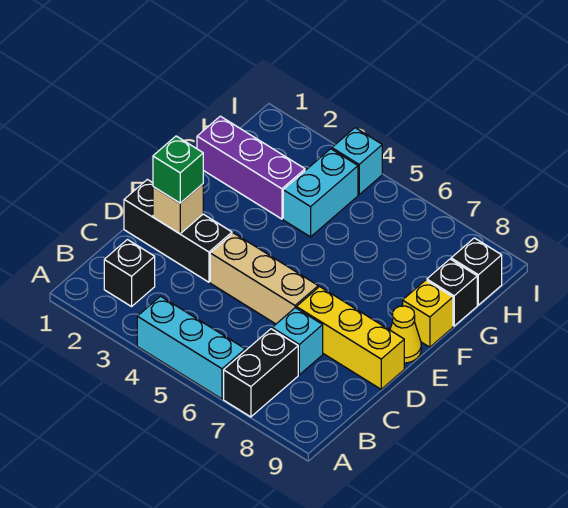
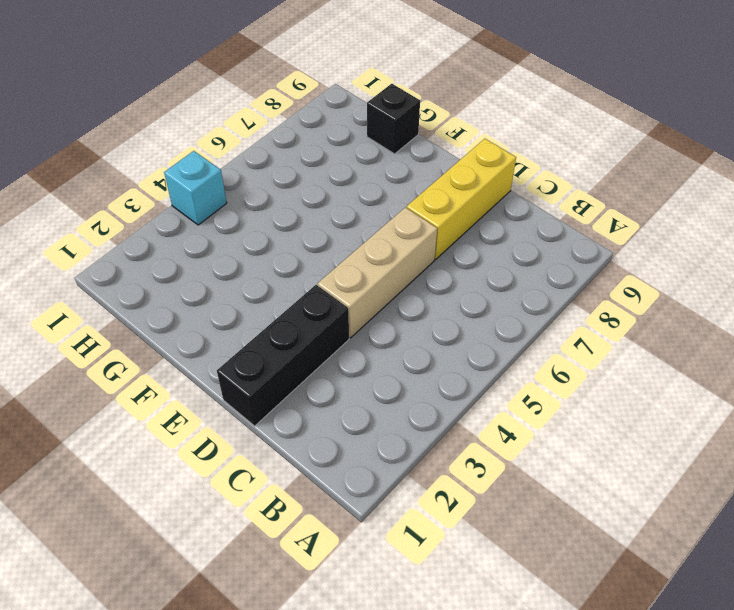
none -> cyan 1x3 brick [137,296,245,399]
none -> black 1x2 brick [224,329,298,417]
none -> black 1x1 brick [104,240,155,307]

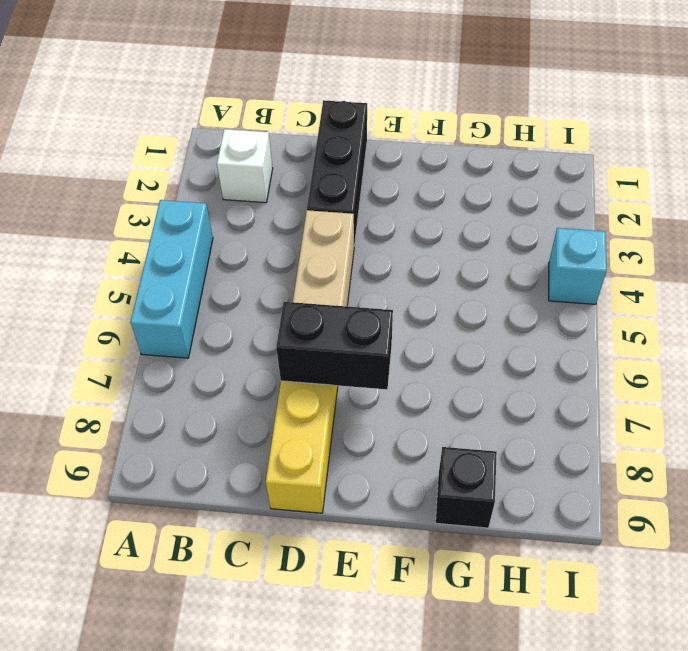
white 1x1 brick [217,129,273,203] -> black 1x1 brick [104,240,155,307]
black 1x2 brick [276,302,393,389] -> black 1x2 brick moved to [224,329,298,417]
none -> cyan 1x1 brick [272,308,323,375]
none -> yellow 1x1 cone [390,306,421,363]
none -> yellow 1x1 brick [403,280,453,347]

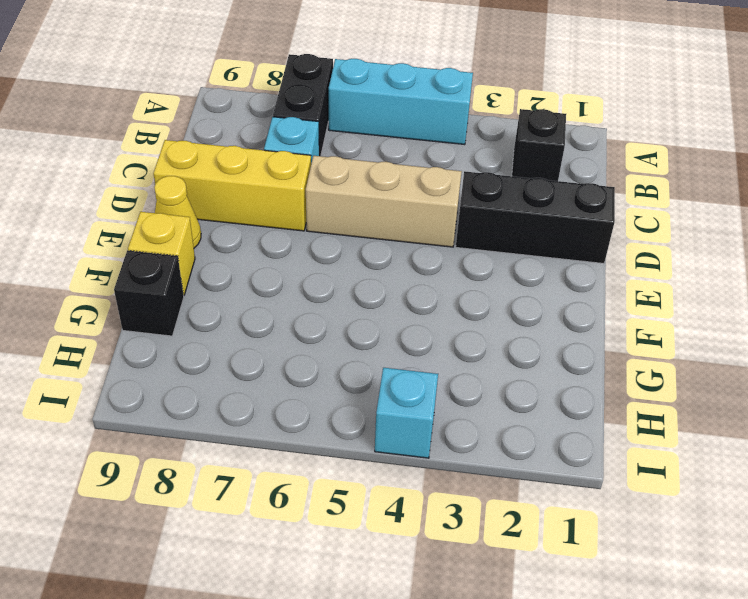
none -> purple 1x3 brick [197,116,305,219]
none -> cyan 1x2 brick [283,149,358,237]
none -> black 1x1 brick [451,238,502,305]

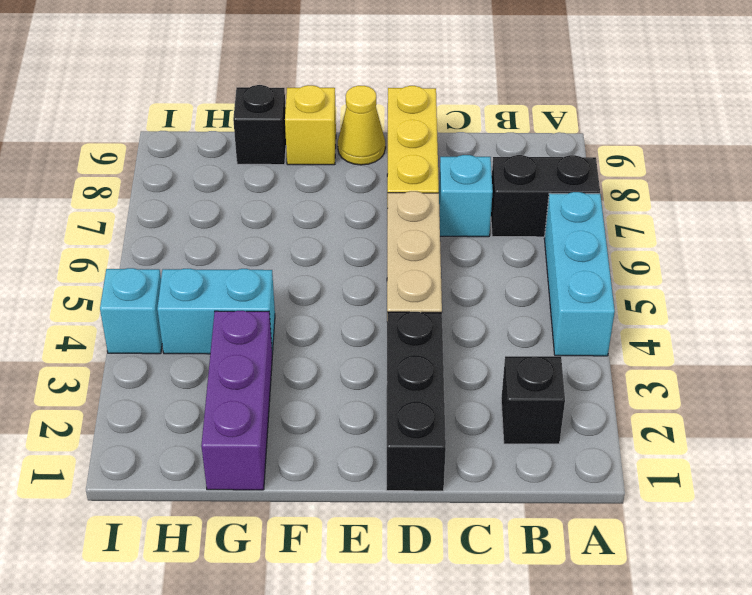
none -> black 1x1 brick [451,238,502,305]
none -> tan 1x1 brick [153,184,203,234]
none -> green 1x1 brick [153,136,203,203]

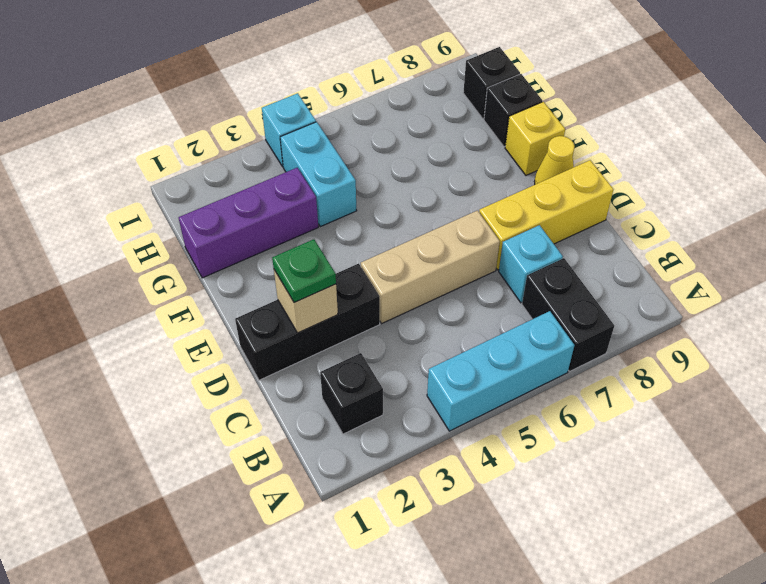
green 1x1 plate [272,239,336,303] -> green 1x1 brick [153,136,203,203]

